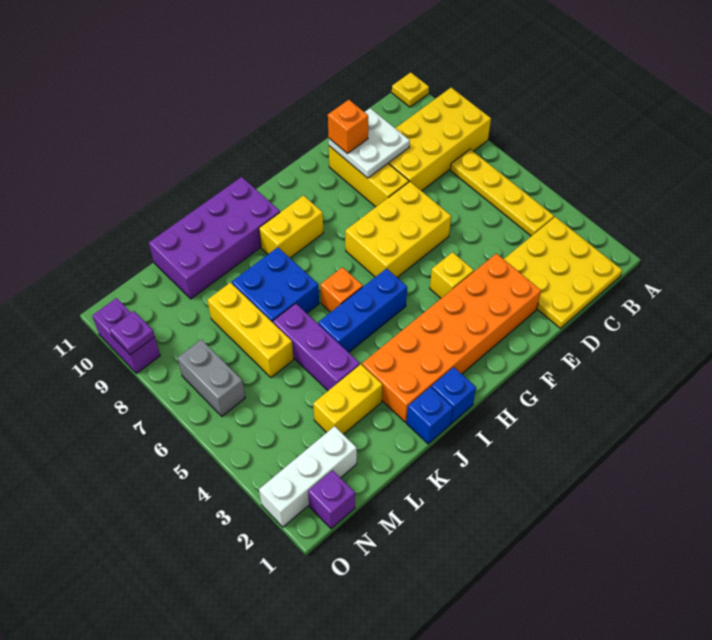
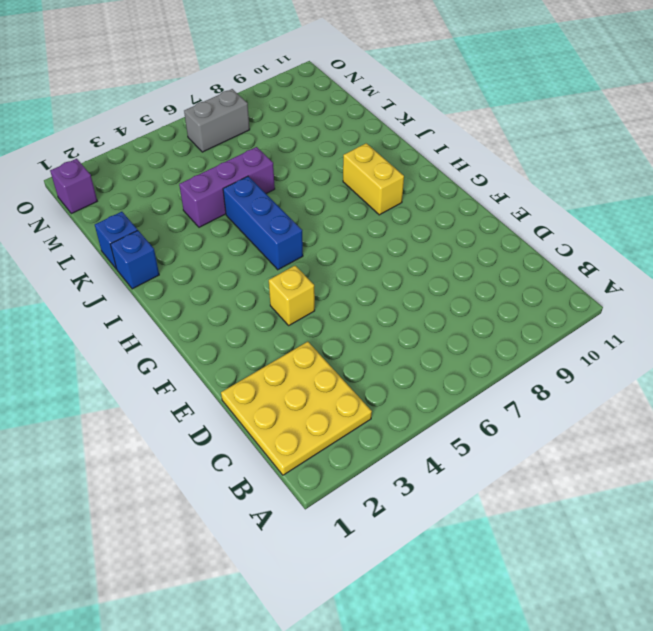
blue 1x1 brick [95,212,138,269] -> blue 1x1 brick moved to [431,367,476,424]
none -> yellow 2x4 brick [388,88,491,191]
none -> yellow 1x1 plate [392,72,429,107]
none -> yellow 1x4 plate [450,149,554,236]

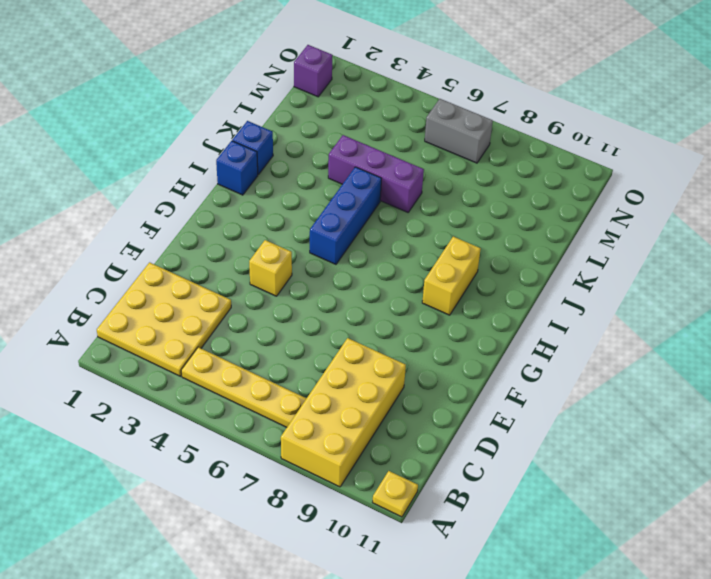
none -> orange 2x6 brick [362,254,541,422]
none -> yellow 2x3 brick [345,182,451,277]
none -> yellow 1x3 brick [329,146,409,207]

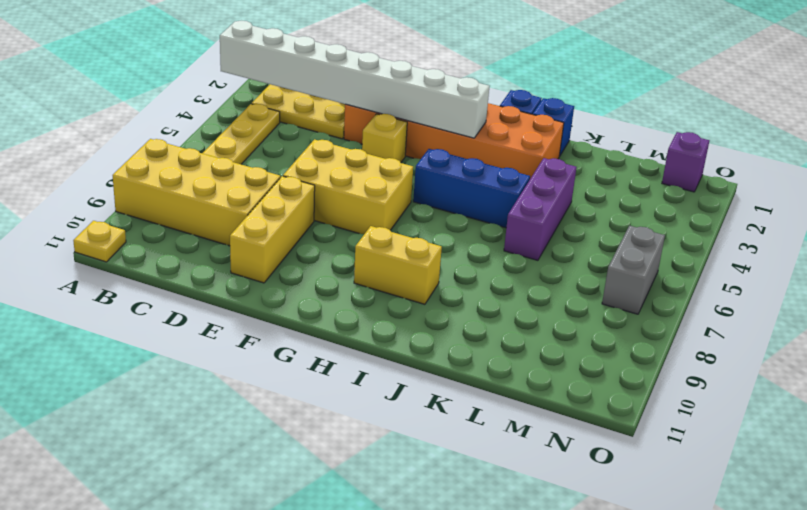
white 1x8 brick [220,21,490,138] -> none
none -> orange 1x1 brick [320,267,363,312]
none -> purple 2x4 brick [149,177,280,299]
none -> blue 2x2 brick [232,247,319,322]

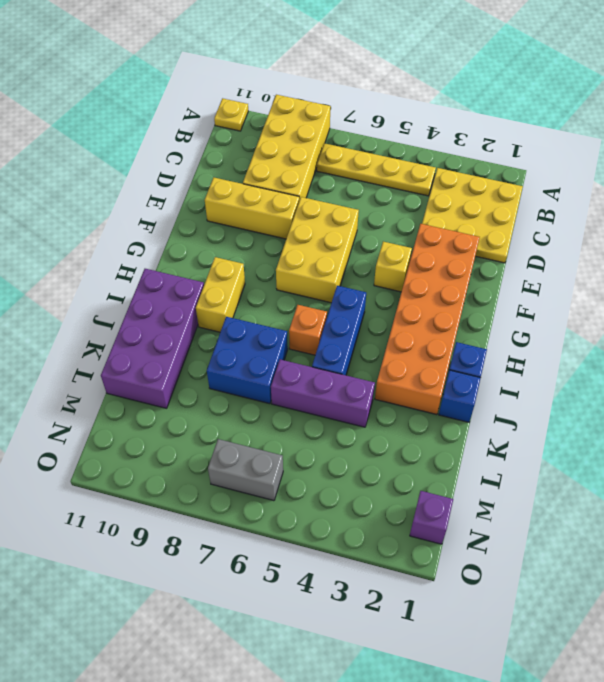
none -> yellow 1x2 brick [313,364,382,434]
none -> yellow 1x3 brick [207,283,294,377]
none -> white 1x3 brick [259,426,357,527]

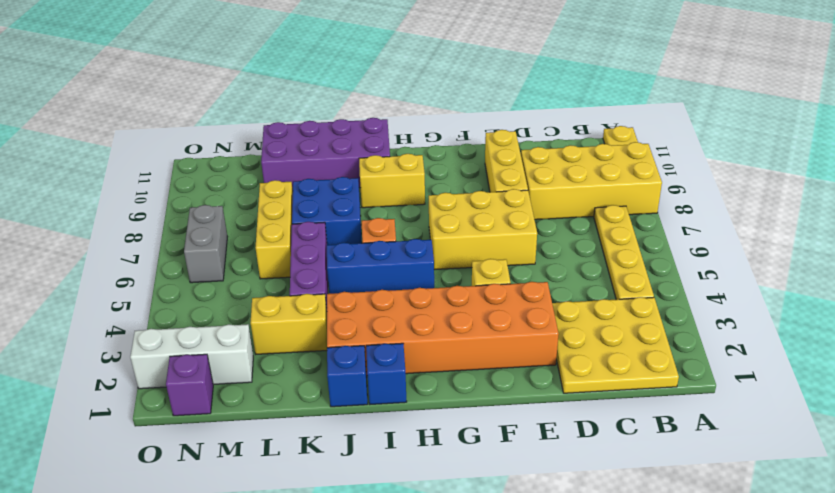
none -> purple 1x2 brick [92,298,160,373]
none -> white 2x2 plate [328,108,410,178]
none -> purple 1x1 plate [110,311,155,355]

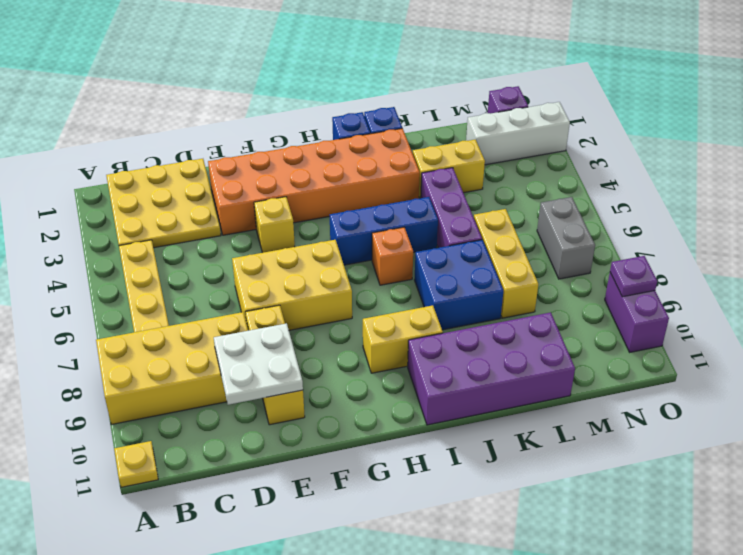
none -> orange 1x1 brick [328,100,368,154]

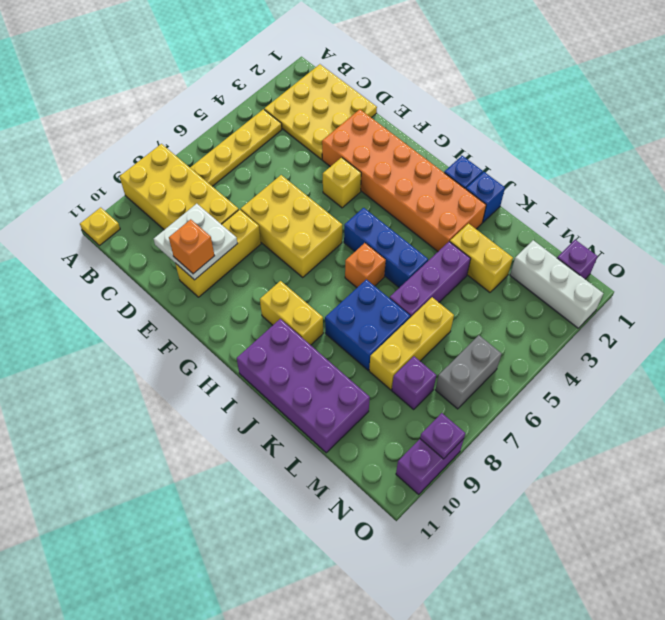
purple 1x1 brick [392,356,436,409] -> none

